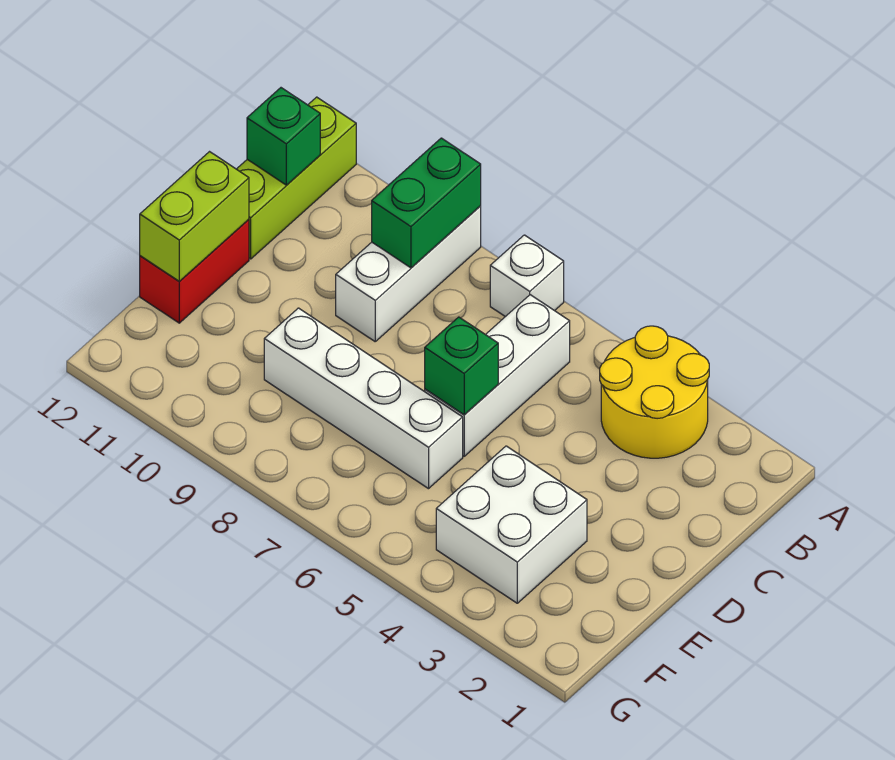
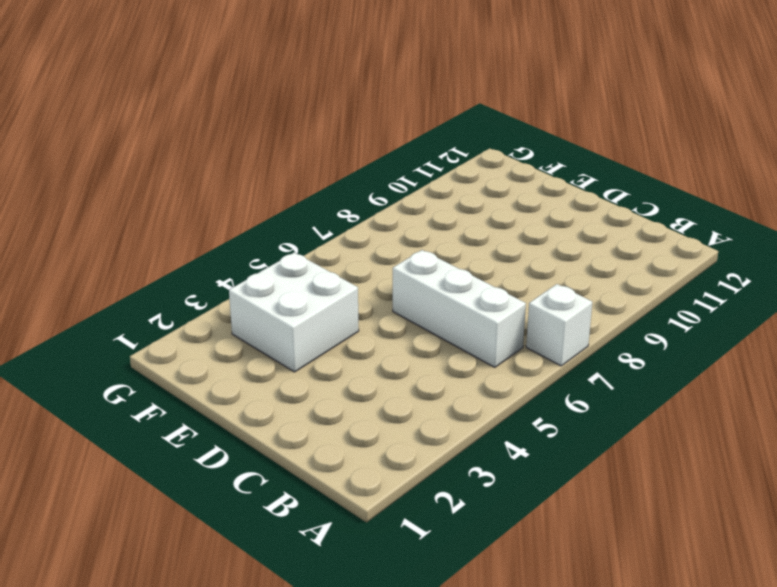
none -> yellow 2x2 round brick [600,326,709,458]
none -> white 1x3 brick [336,206,481,341]
none -> lime 1x3 brick [237,97,356,259]

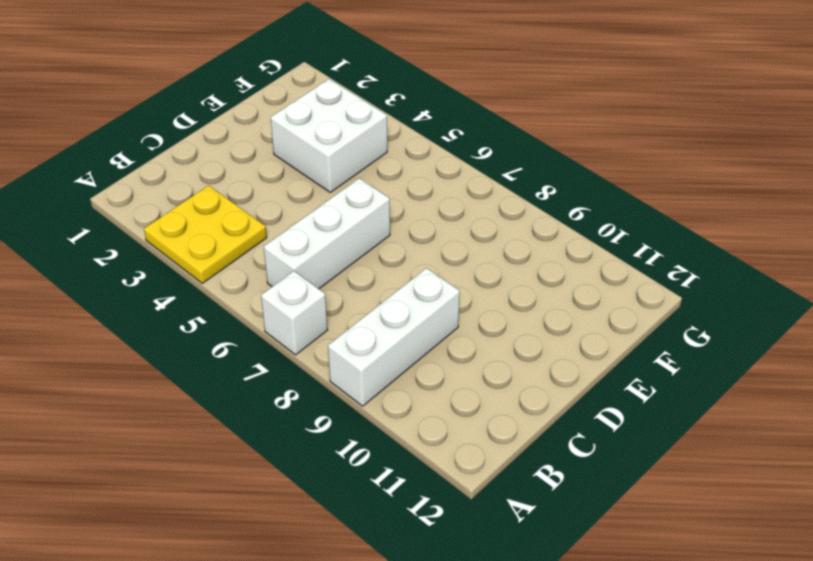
yellow 2x2 plate [144,185,267,283] -> yellow 2x2 round brick [600,326,709,458]
none -> lime 1x3 brick [237,97,356,259]
none -> red 1x2 brick [140,219,249,323]
none -> white 1x4 brick [264,308,463,489]

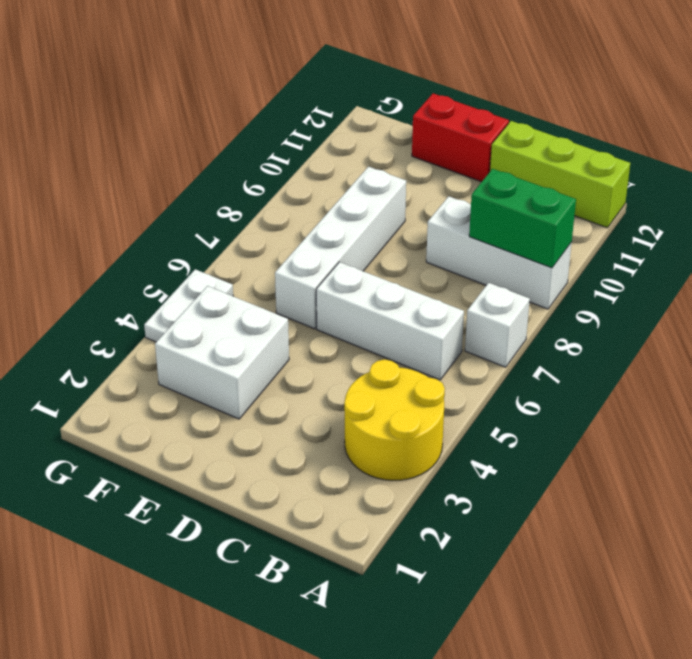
white 1x2 plate [144,269,233,342] -> none
none -> green 1x1 brick [247,88,320,185]
none -> green 1x1 brick [425,317,498,415]
none -> lime 1x2 brick [140,152,249,281]

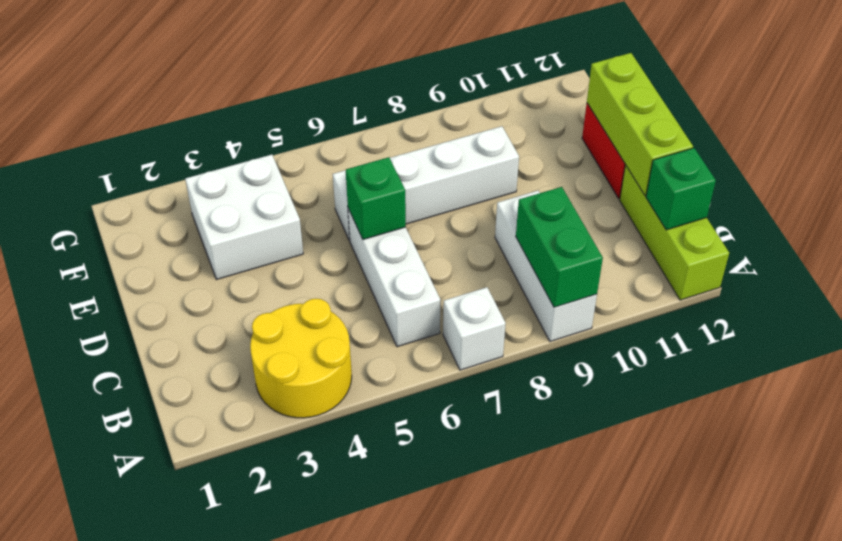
lime 1x3 brick [587,53,693,196] -> lime 1x2 brick [140,152,249,281]

